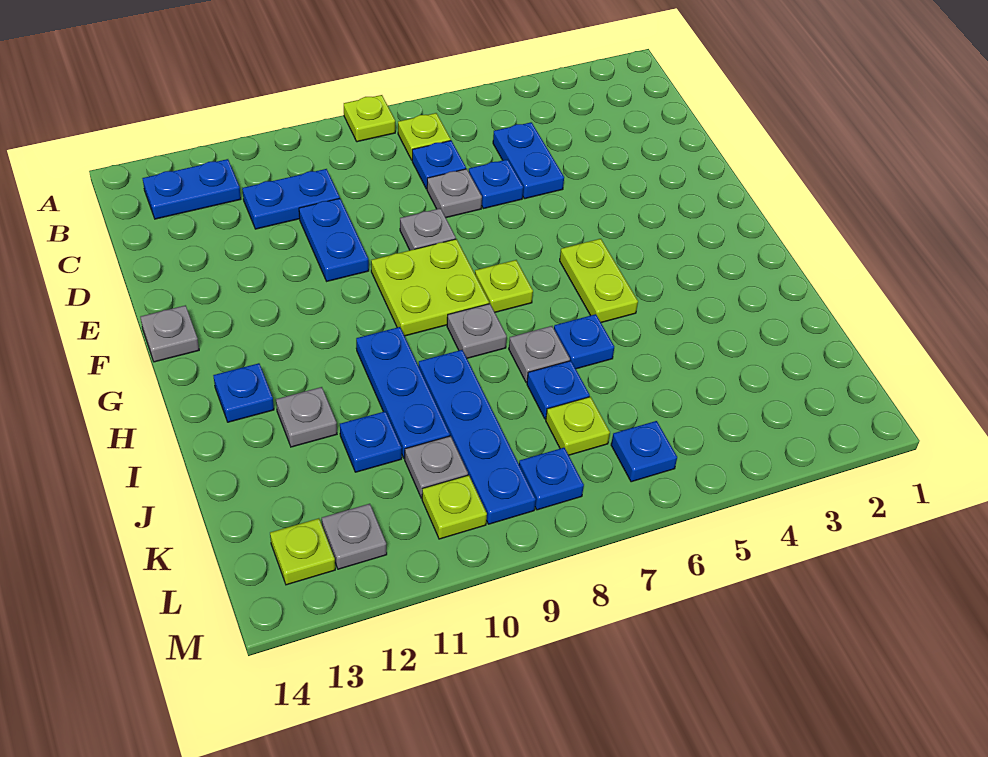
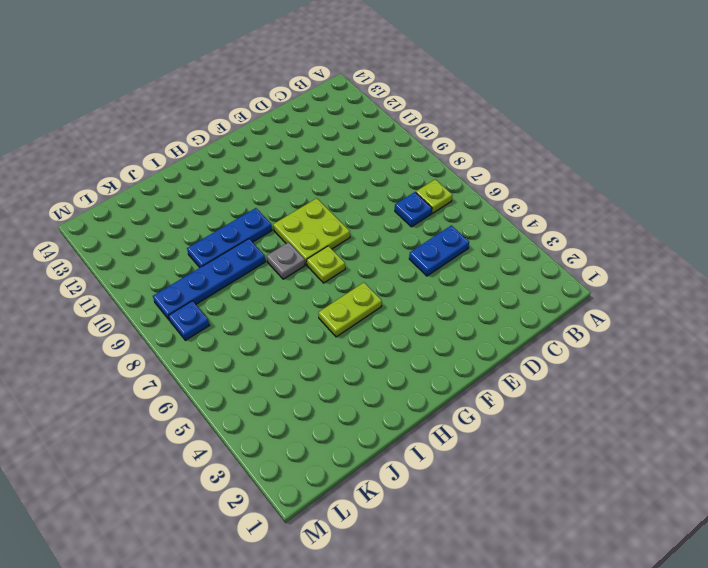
none -> lime 1x1 plate [344,95,395,142]
none -> blue 1x2 plate [142,159,241,219]
none -> blue 1x2 plate [242,169,340,229]
none -> blue 1x1 plate [469,159,523,209]

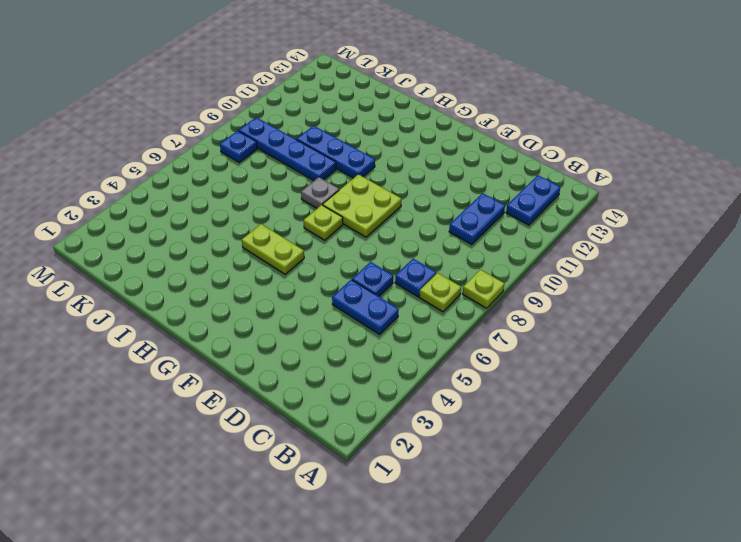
none -> grey 1x1 plate [427,169,482,218]
none -> blue 1x2 plate [299,198,369,281]
none -> grey 1x1 plate [400,208,456,250]
none -> grey 1x1 plate [141,305,199,362]

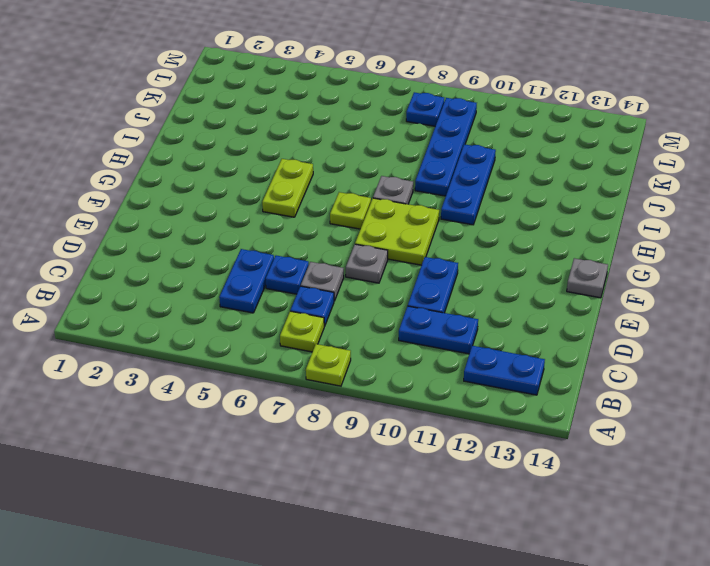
none -> blue 1x1 plate [213,363,274,422]
none -> blue 1x1 plate [554,314,614,369]
none -> grey 1x1 plate [509,326,570,382]
none -> grey 1x1 plate [276,387,337,447]

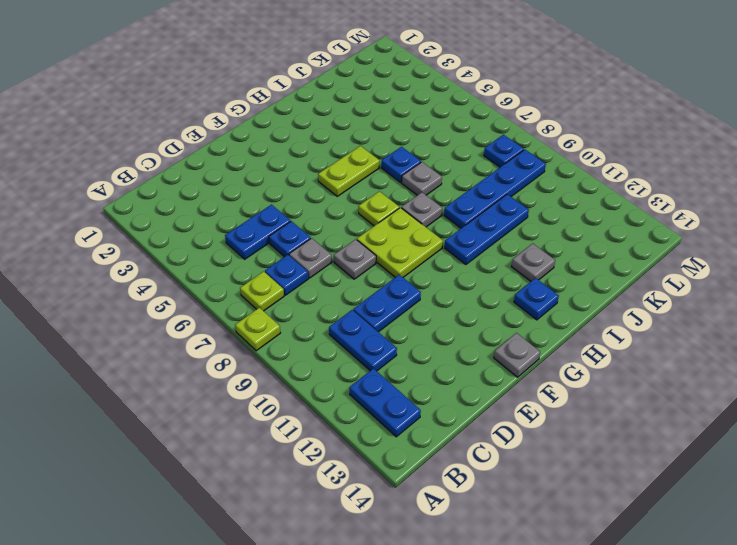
none -> blue 1x1 plate [527,361,590,419]
none -> blue 1x1 plate [340,411,402,472]
none -> lime 1x1 plate [546,397,610,455]
none -> grey 1x1 plate [405,436,468,498]

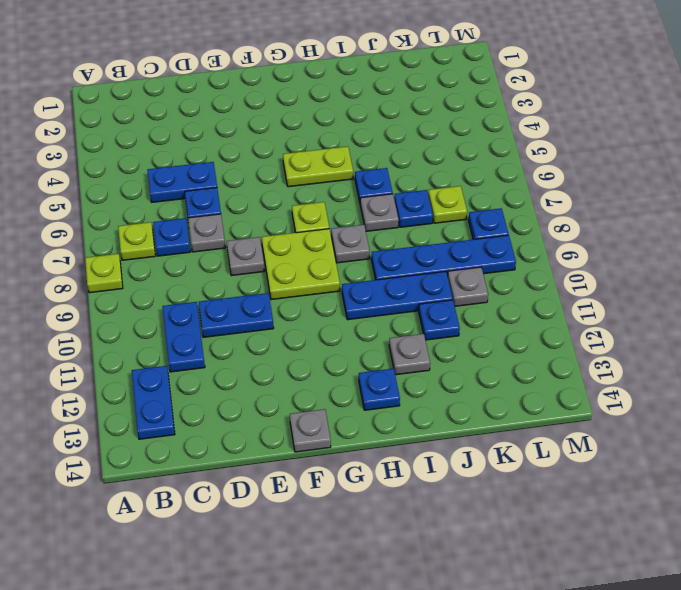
none -> blue 1x1 plate [611,421,677,482]
none -> lime 1x1 plate [422,475,487,539]
none -> grey 1x1 plate [322,504,387,569]
none -> lime 1x1 plate [270,518,335,585]

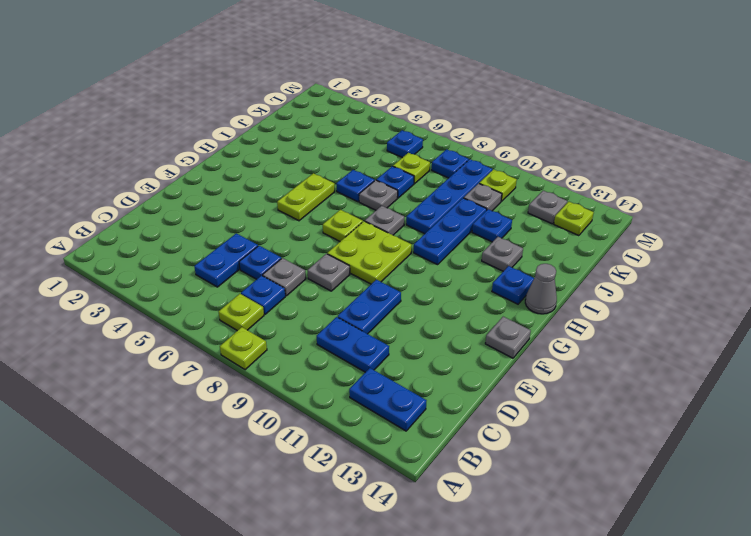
grey 1x1 cone [525,264,557,314] -> none

